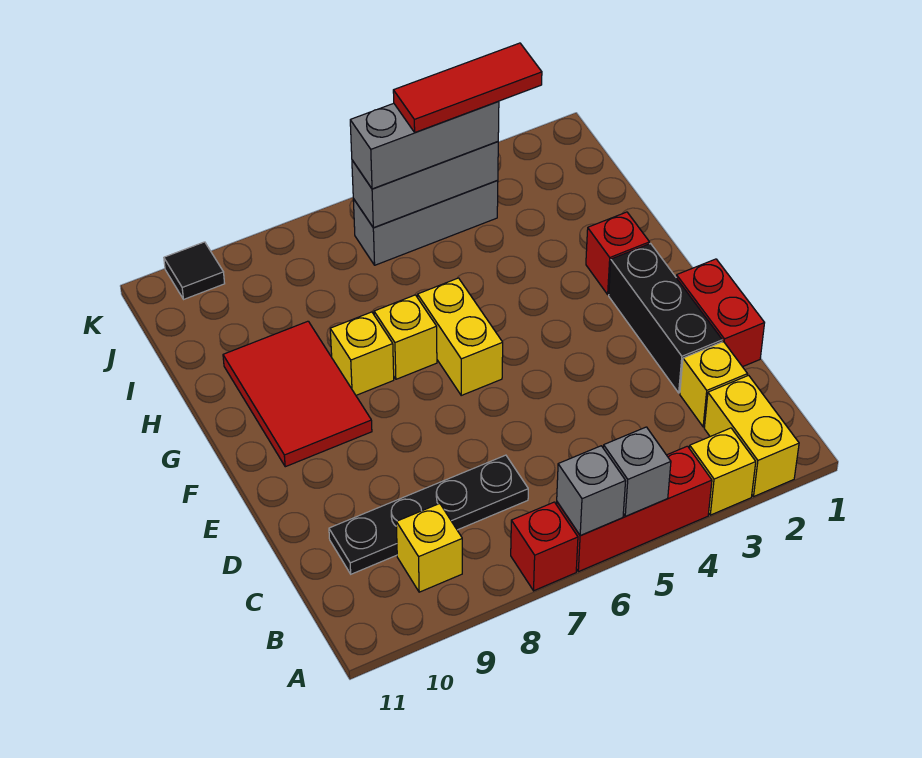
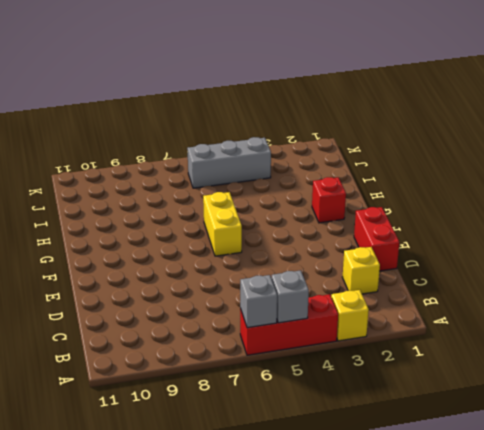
none -> yellow 1x2 brick [704,375,799,496]
none -> red 1x1 brick [511,502,578,591]
none -> yellow 1x1 brick [396,504,462,592]

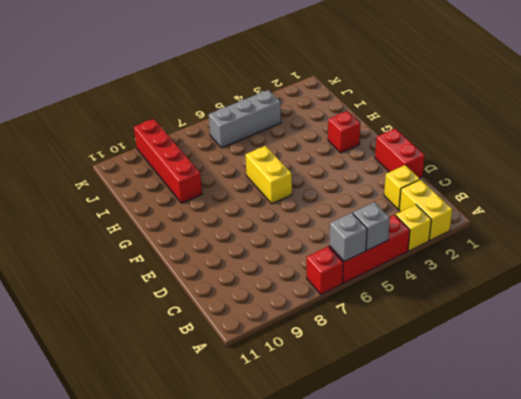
red 1x4 brick [134,119,202,203] -> red 2x3 tile [223,321,372,467]
none -> yellow 1x1 brick [396,504,462,592]
none -> black 1x4 plate [329,455,528,574]
none -> black 1x3 brick [609,244,722,393]

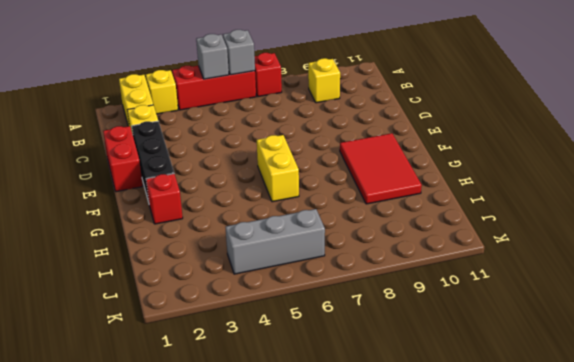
none -> black 1x4 plate [329,455,528,574]
none -> yellow 1x1 brick [374,295,437,379]
none -> yellow 1x1 brick [330,312,394,395]

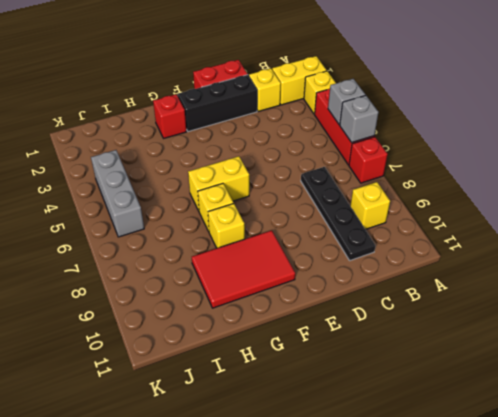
none -> black 1x1 tile [164,242,225,299]
none -> grey 1x3 brick [352,142,498,228]
none -> grey 1x3 brick [350,101,499,189]

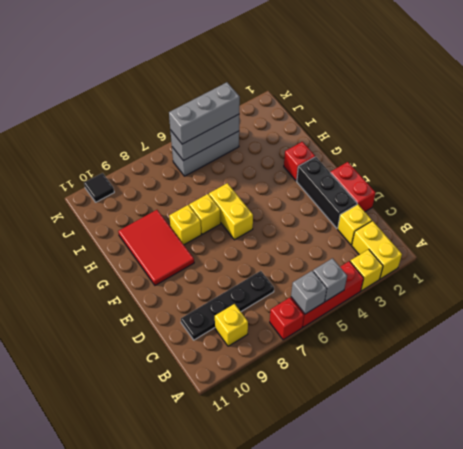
none -> red 1x3 tile [393,43,542,133]

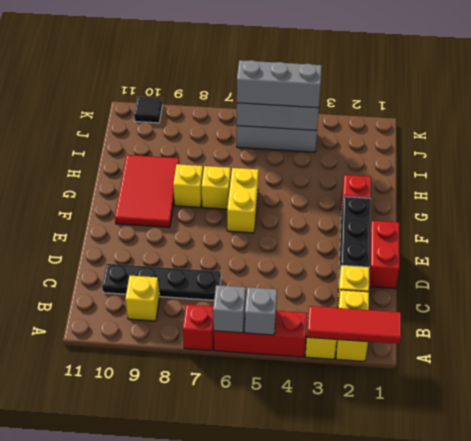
red 1x3 tile [307,306,401,344] -> red 1x3 tile moved to [393,43,542,133]

